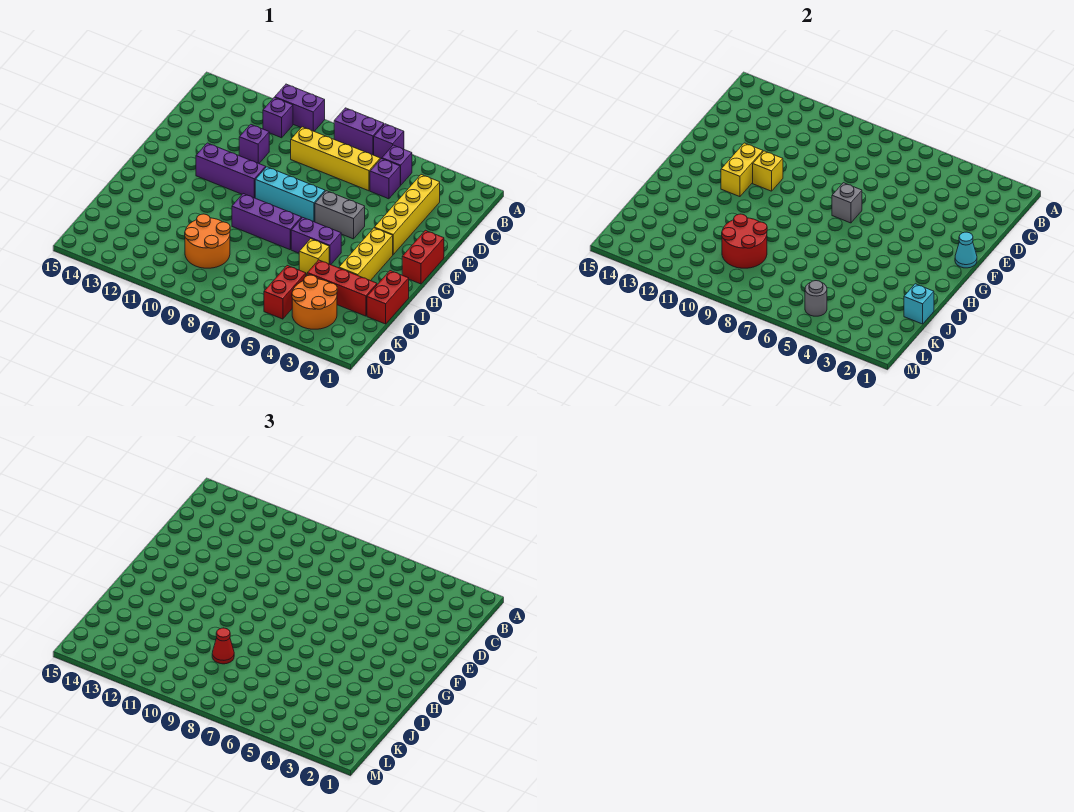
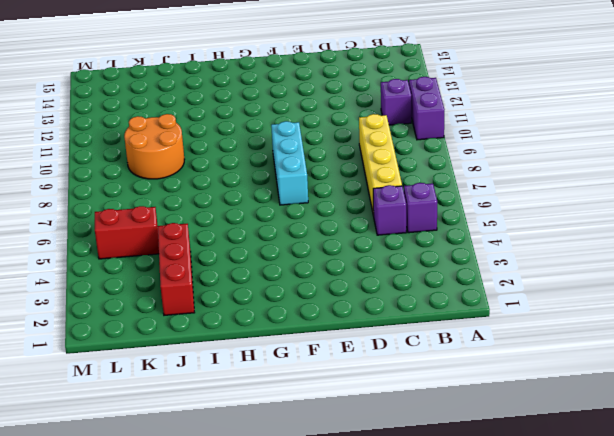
none -> purple 1x1 brick [374,124,404,159]
none -> purple 1x2 brick [334,108,384,155]
none -> yellow 1x4 brick [374,175,440,255]
none -> purple 1x1 brick [239,124,269,163]

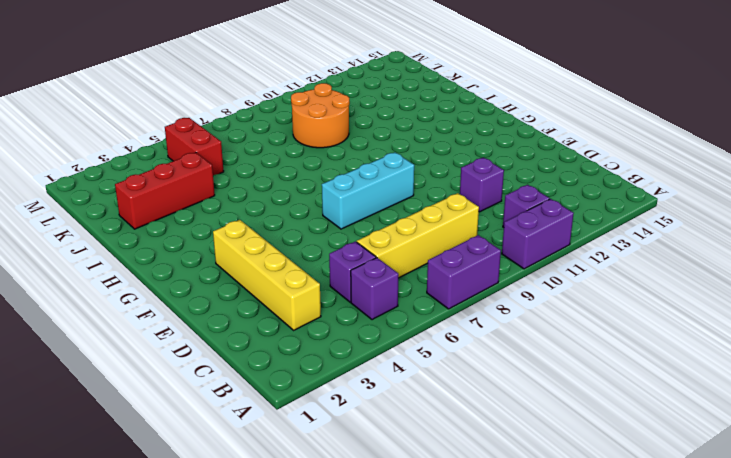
none -> purple 1x1 brick [374,124,404,159]
none -> red 1x2 brick [402,230,444,284]
none -> grey 1x2 brick [315,191,365,239]
none -> purple 1x3 brick [196,143,266,198]

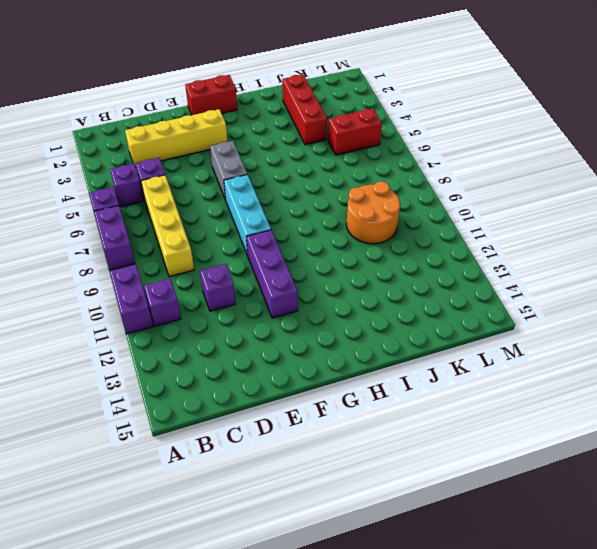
none -> yellow 1x3 brick [339,228,393,281]
none -> purple 1x2 brick [291,217,341,265]
none -> purple 1x3 brick [232,194,302,250]
none -> red 1x2 brick [367,271,409,324]

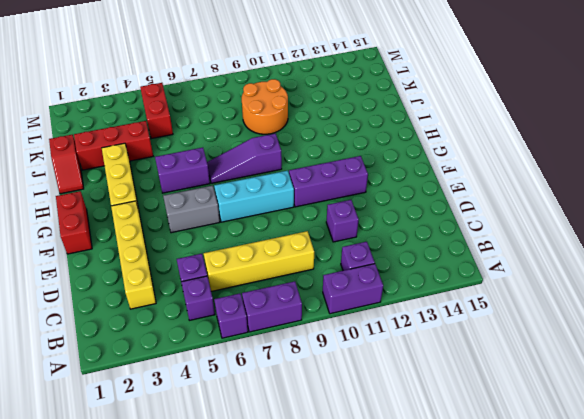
purple 1x3 slope [207,133,282,183] -> purple 1x3 brick [232,194,302,250]
red 1x2 slope [49,135,84,194] -> red 1x2 brick [367,271,409,324]
none -> yellow 1x1 brick [299,239,329,274]
none -> orange 2x2 round brick [292,275,337,329]
none -> cyan 1x1 cone [955,232,977,268]
none -> grey 1x1 brick [832,183,862,223]

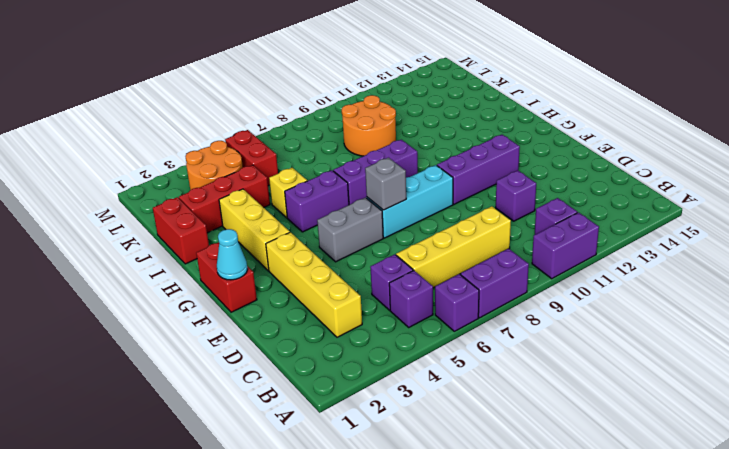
none -> yellow 1x1 brick [753,151,783,191]
none -> yellow 1x2 brick [721,143,763,197]
none -> cyan 1x1 brick [904,284,934,324]
none -> red 2x2 round brick [722,214,767,268]

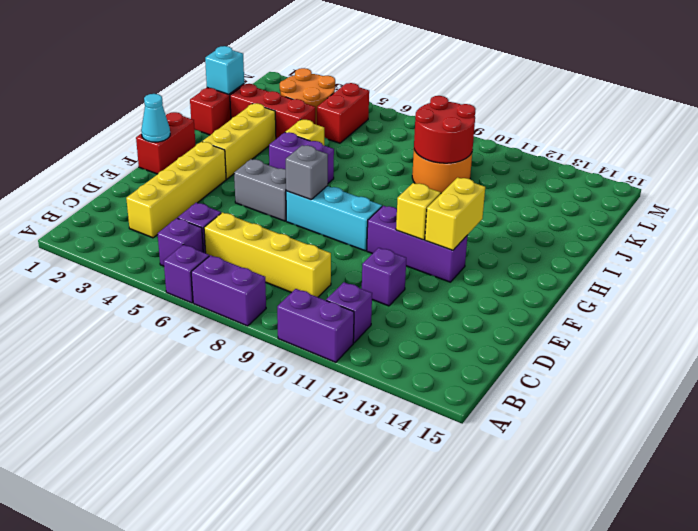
none -> purple 1x3 brick [232,194,302,250]
none -> grey 1x1 round brick [805,281,827,316]
none -> red 1x1 cone [212,628,234,664]

